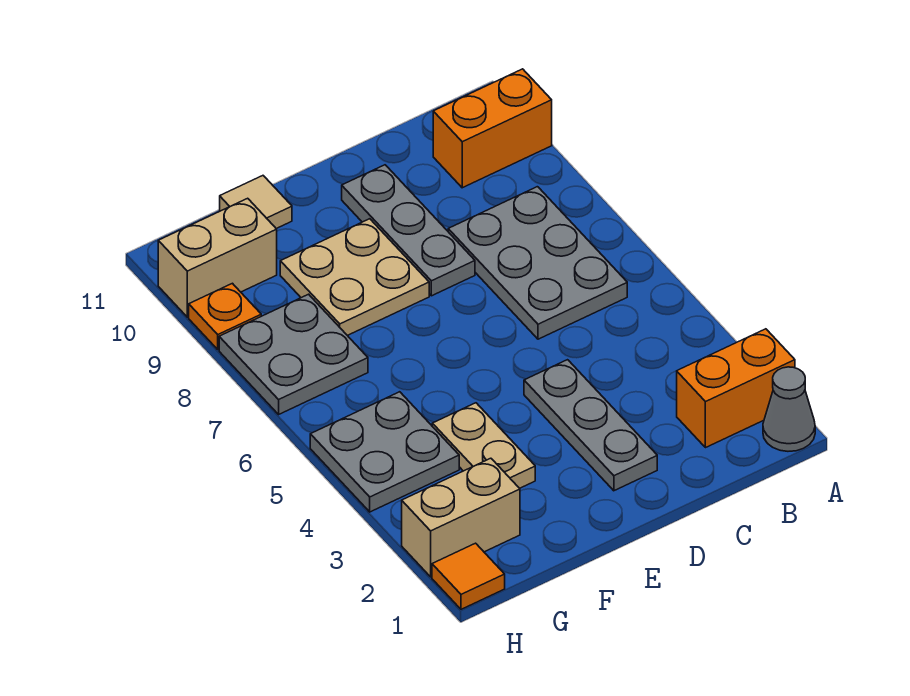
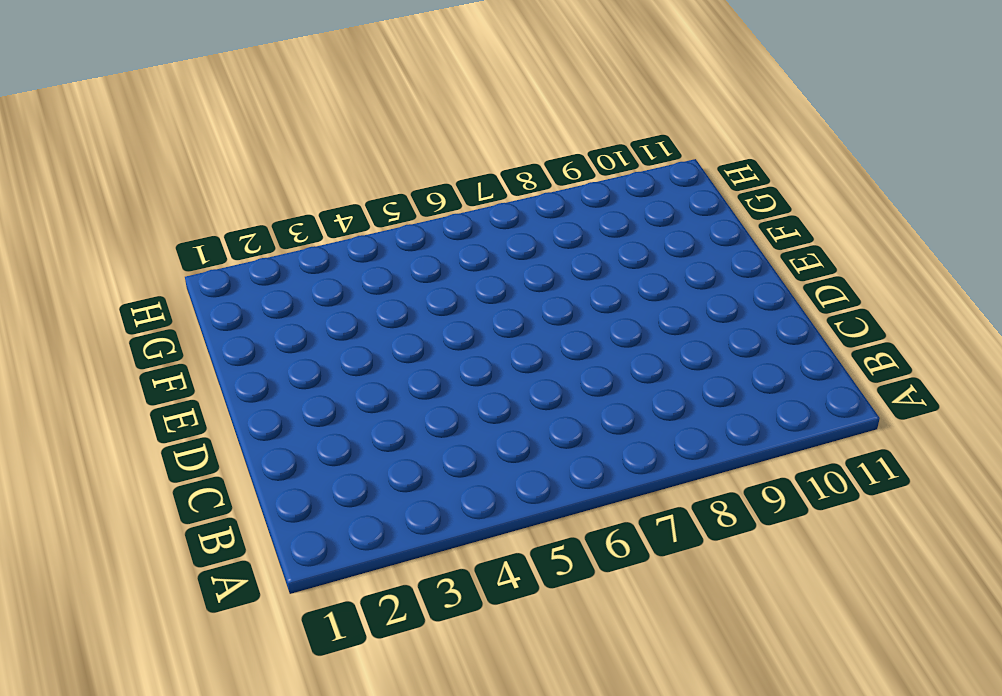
none -> grey 1x1 cone [763,367,815,451]
none -> orange 1x2 brick [677,329,795,448]
none -> orange 1x2 brick [433,69,552,188]

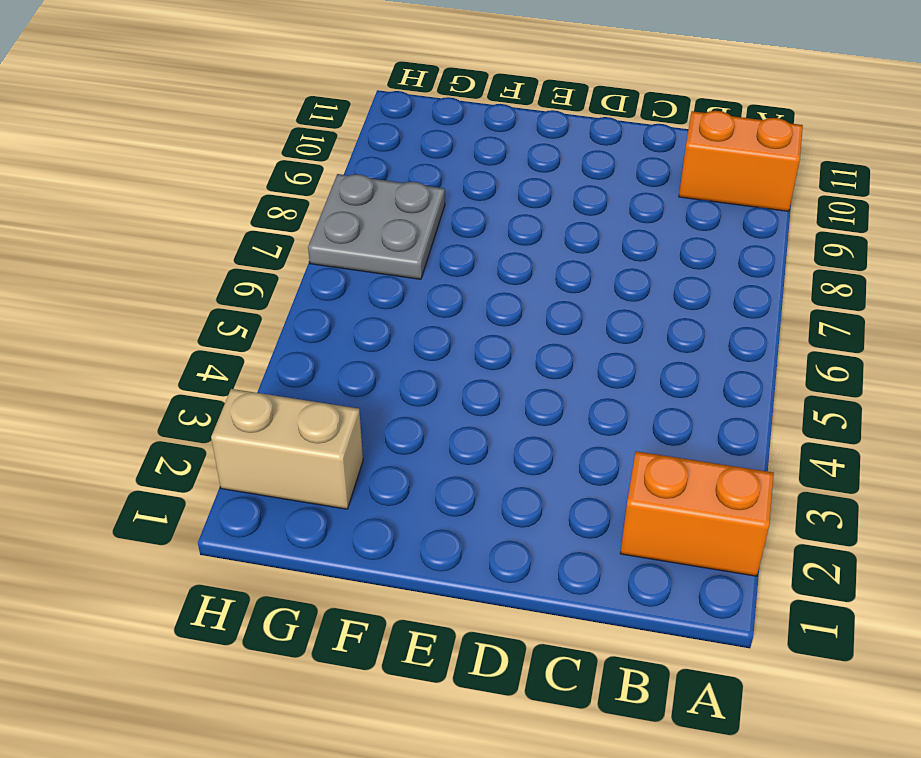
none -> grey 1x1 cone [763,367,815,451]
none -> grey 2x3 plate [448,187,627,339]
none -> grey 1x3 plate [524,360,657,491]

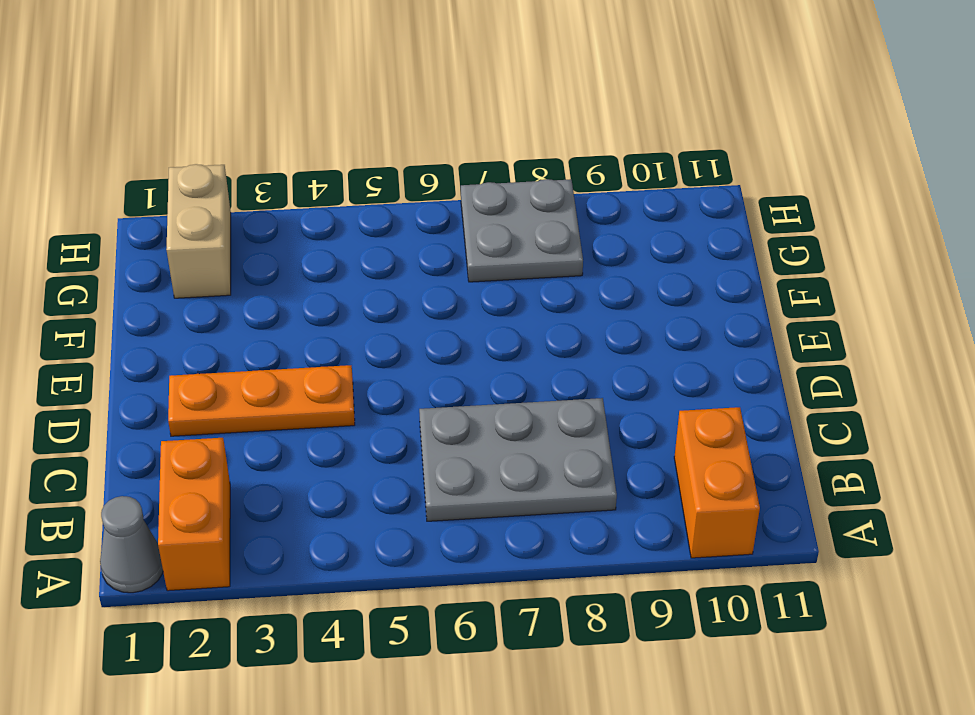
orange 1x3 plate [168,365,355,436] -> grey 1x3 plate [524,360,657,491]
none -> grey 1x3 plate [342,165,475,296]
none -> tan 2x2 plate [280,219,429,336]
none -> tan 1x2 plate [432,403,535,488]

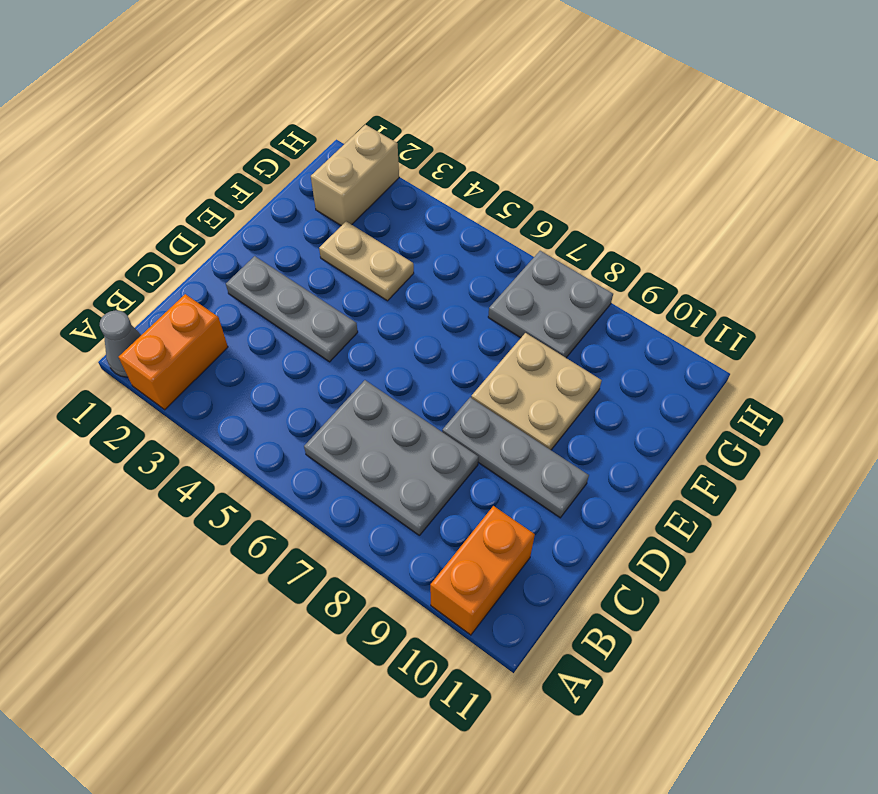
none -> tan 1x1 tile [220,176,292,229]
none -> grey 2x2 plate [310,392,459,512]
none -> tan 1x2 brick [158,198,277,317]

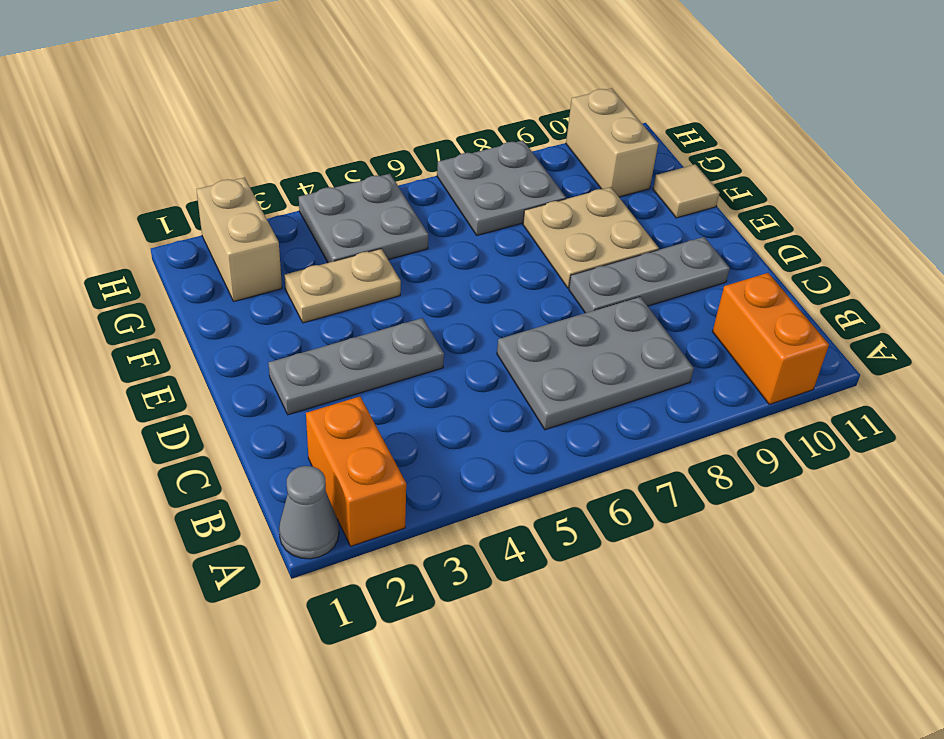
none -> orange 1x1 tile [432,543,505,609]
none -> orange 1x1 plate [189,283,261,349]

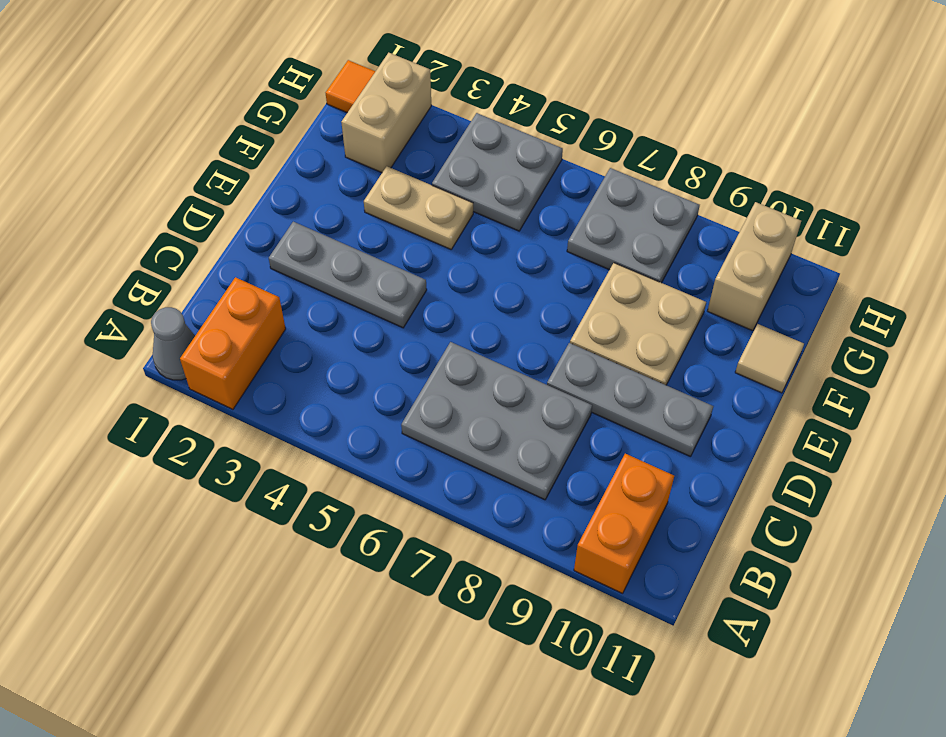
none -> orange 1x1 plate [189,283,261,349]

